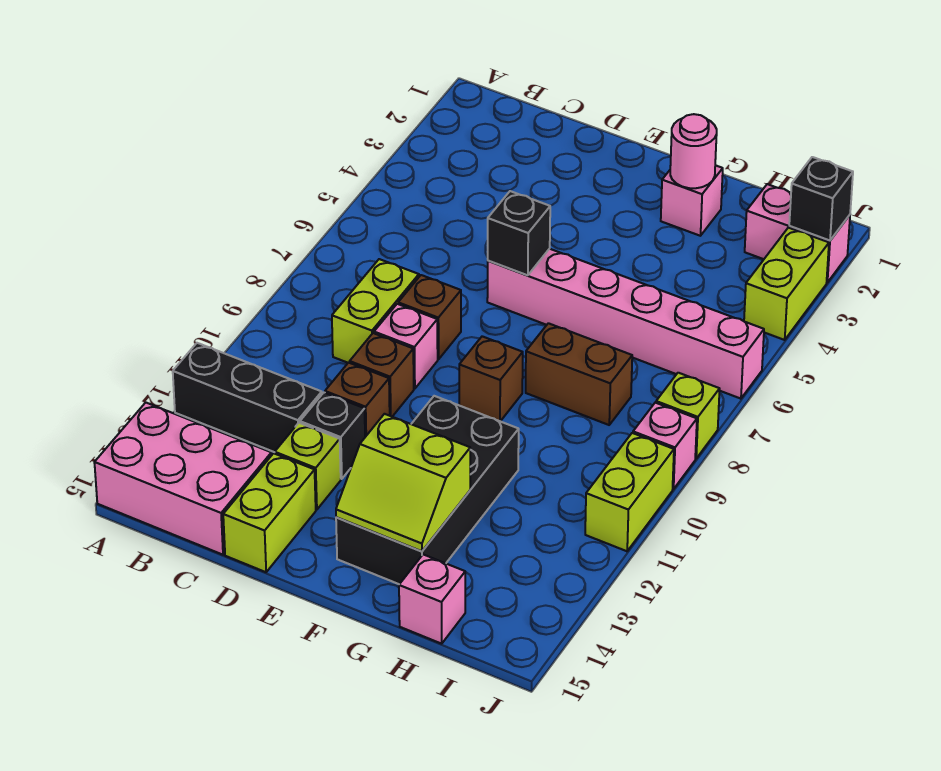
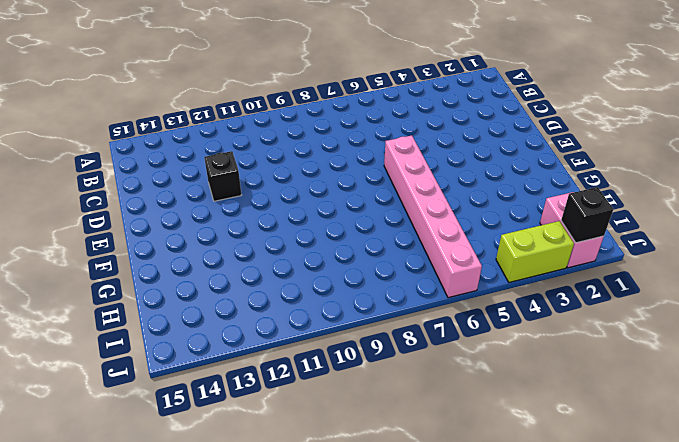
none -> black 1x3 brick [173,343,322,452]
none -> pink 2x3 brick [94,403,272,555]
none -> lime 1x2 brick [332,259,419,363]

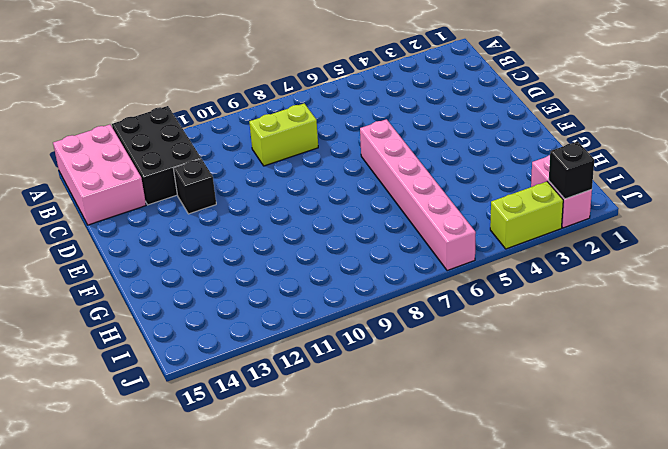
black 2x3 brick [112,106,201,205] -> black 1x3 brick [173,343,322,452]
none -> brown 1x1 brick [398,275,461,359]
none -> pink 1x1 brick [374,304,438,389]
none -> brown 1x1 brick [350,333,414,417]

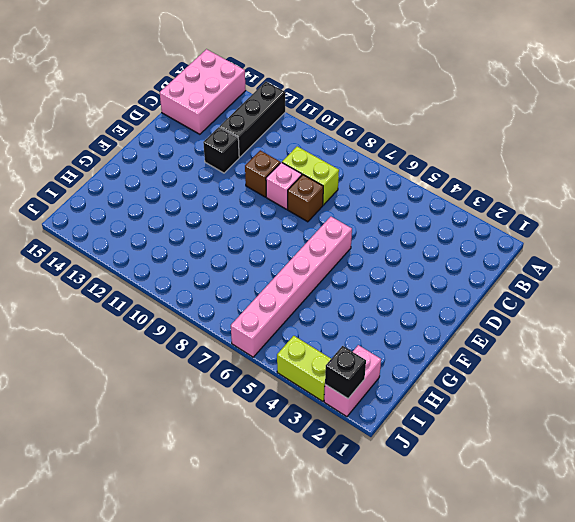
none -> brown 1x1 brick [325,363,390,437]
none -> lime 1x1 brick [275,423,341,510]
none -> lime 1x2 brick [223,453,316,572]

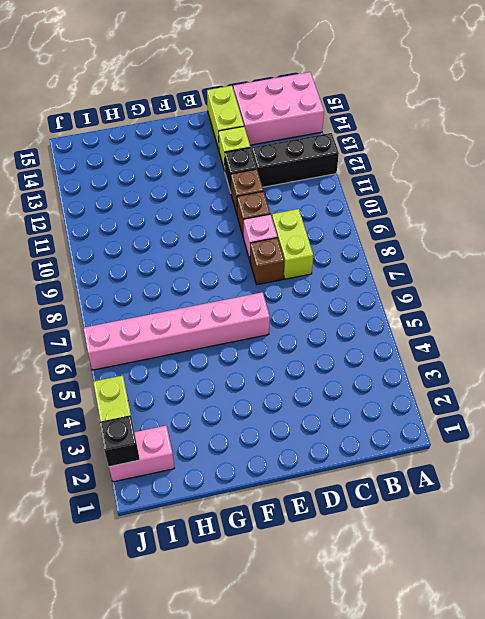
none -> brown 1x1 brick [459,336,523,421]
none -> black 2x4 brick [336,396,519,584]
none -> pink 1x1 brick [661,165,723,236]

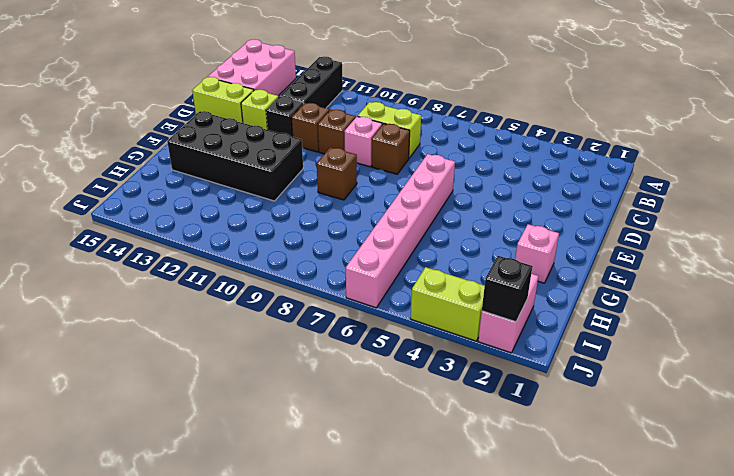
none -> brown 1x2 brick [526,323,632,425]
none -> pink 1x1 brick [399,554,465,644]
none -> lime 1x1 brick [656,373,720,458]

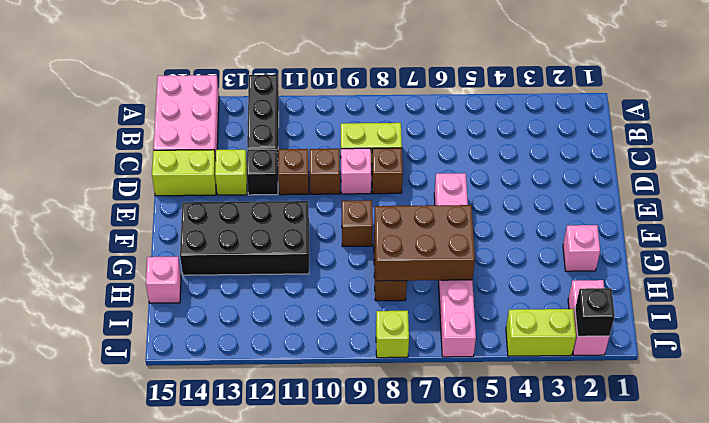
brown 2x3 brick [374,205,475,281] -> none
none -> pink 1x1 brick [633,403,697,489]
none -> lime 1x2 brick [585,433,674,551]
none -> black 1x1 brick [488,191,550,275]

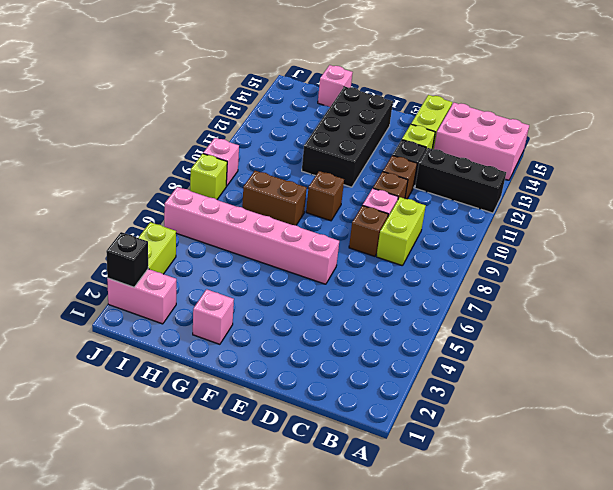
none -> lime 1x2 brick [585,433,674,551]
none -> black 1x1 brick [488,191,550,275]
none -> lime 2x2 slope [336,414,470,551]

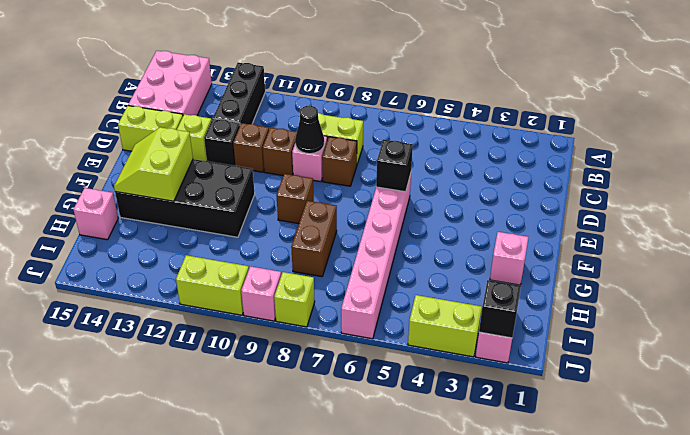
black 1x1 cone [295,106,324,154] -> none
none -> pink 1x1 round brick [670,114,717,188]

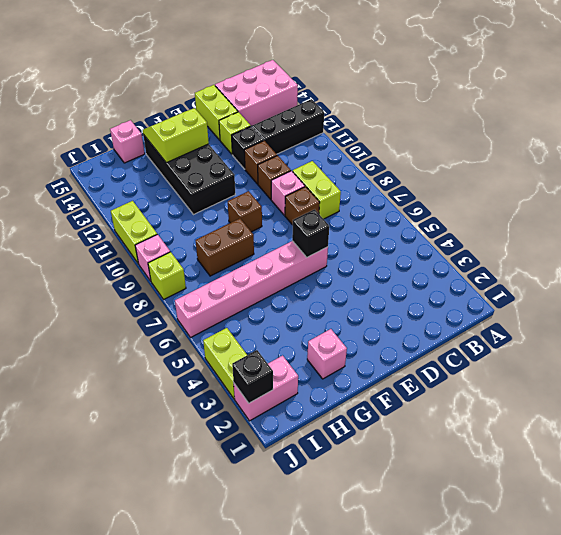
none -> pink 1x1 round brick [670,114,717,188]

